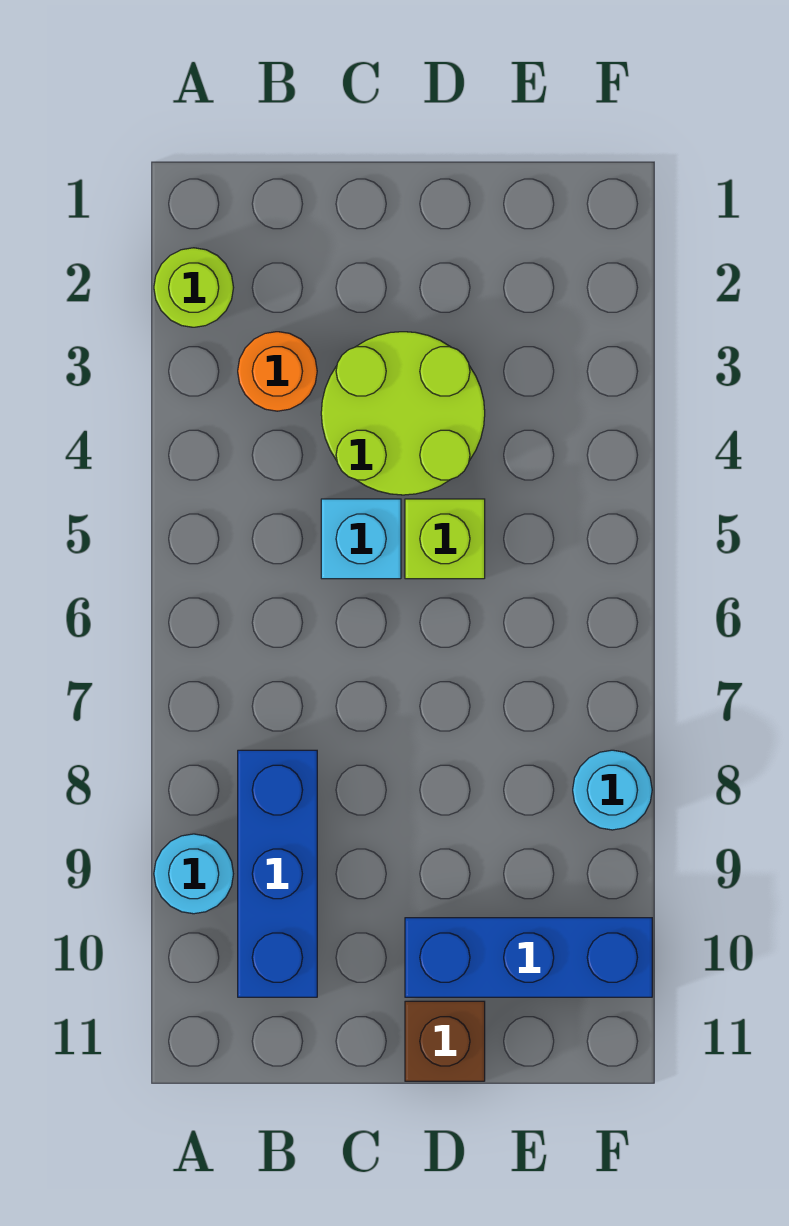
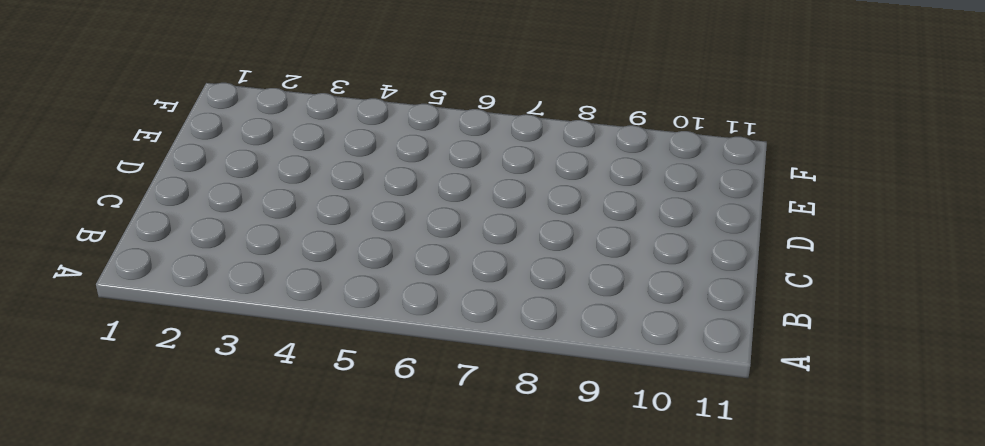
none -> lime 1x1 round brick [154,248,234,327]
none -> cyan 1x1 round brick [154,834,233,914]

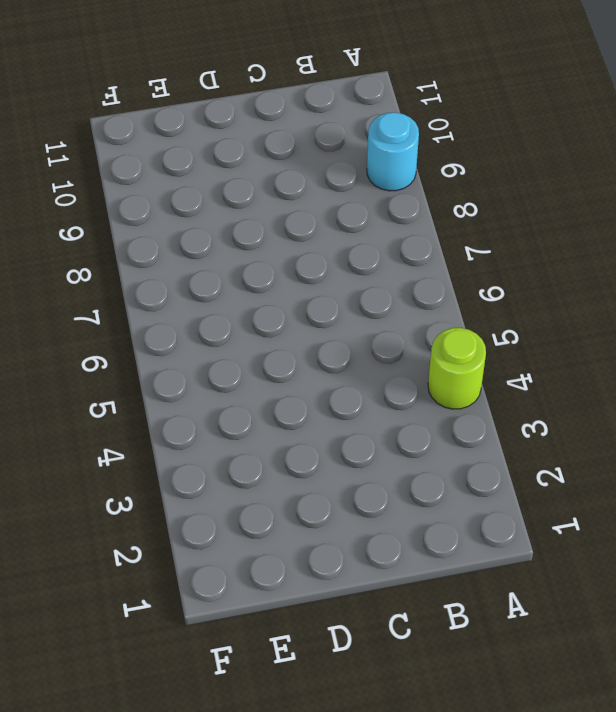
lime 1x1 round brick [428,328,486,409] -> lime 1x1 round brick moved to [154,248,234,327]
none -> orange 1x1 round brick [238,332,317,411]
none -> blue 1x3 brick [238,750,317,997]

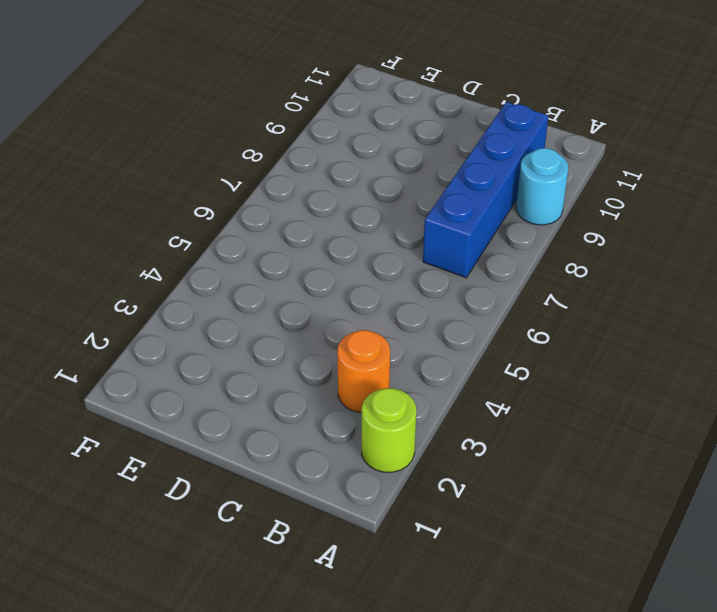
blue 1x4 brick [423,102,548,278] -> blue 1x3 brick [238,750,317,997]
none -> lime 2x2 round brick [321,332,485,495]
none -> cyan 1x1 brick [321,499,401,579]

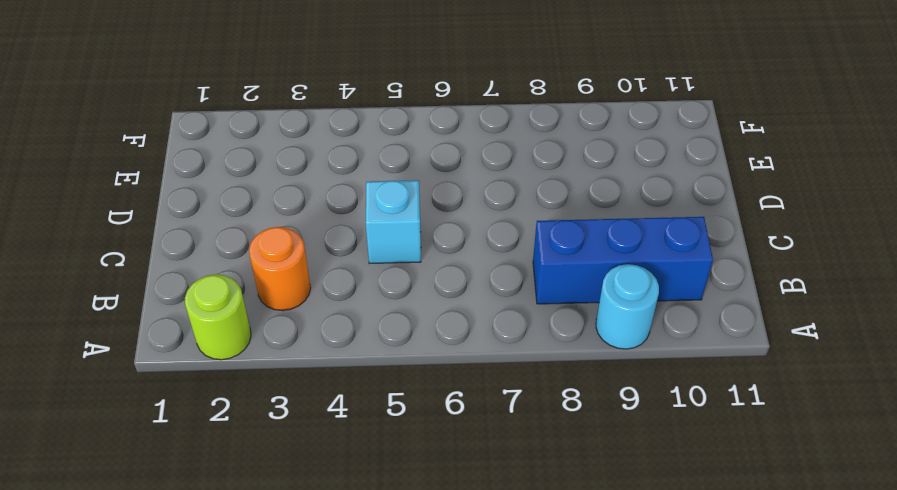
none -> lime 2x2 round brick [321,332,485,495]
none -> lime 1x1 brick [405,499,485,579]

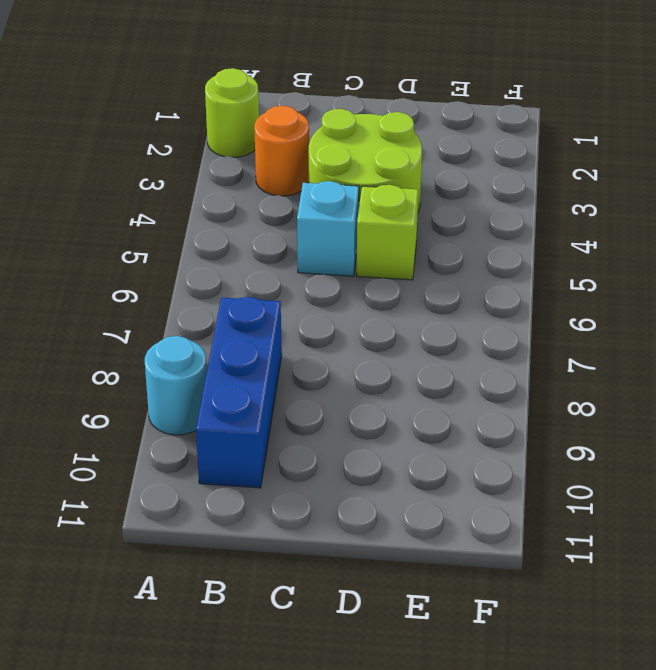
none -> blue 1x3 brick [405,918,652,997]
none -> brown 1x1 brick [405,1001,485,1081]

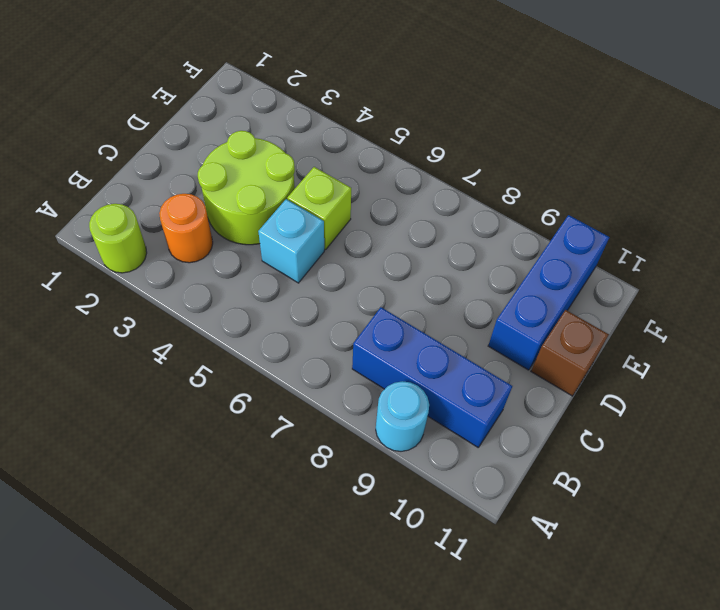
none -> cyan 1x1 round brick [573,750,652,830]

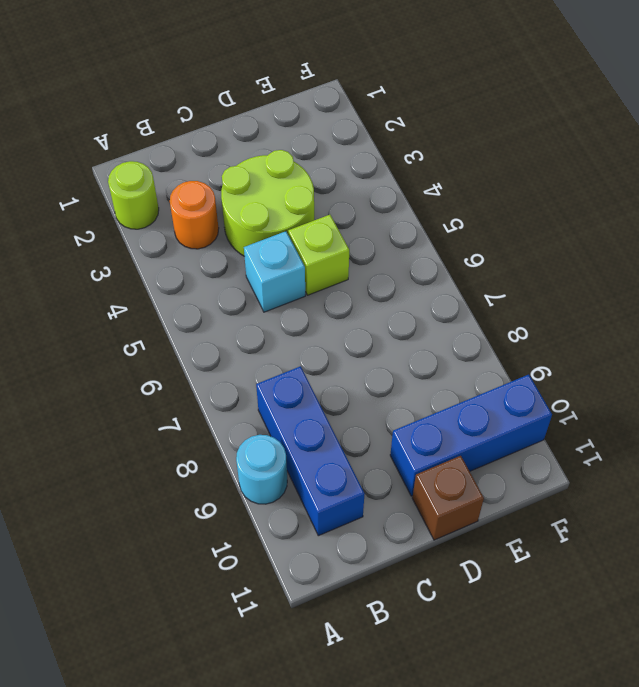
none -> cyan 1x1 round brick [573,750,652,830]

